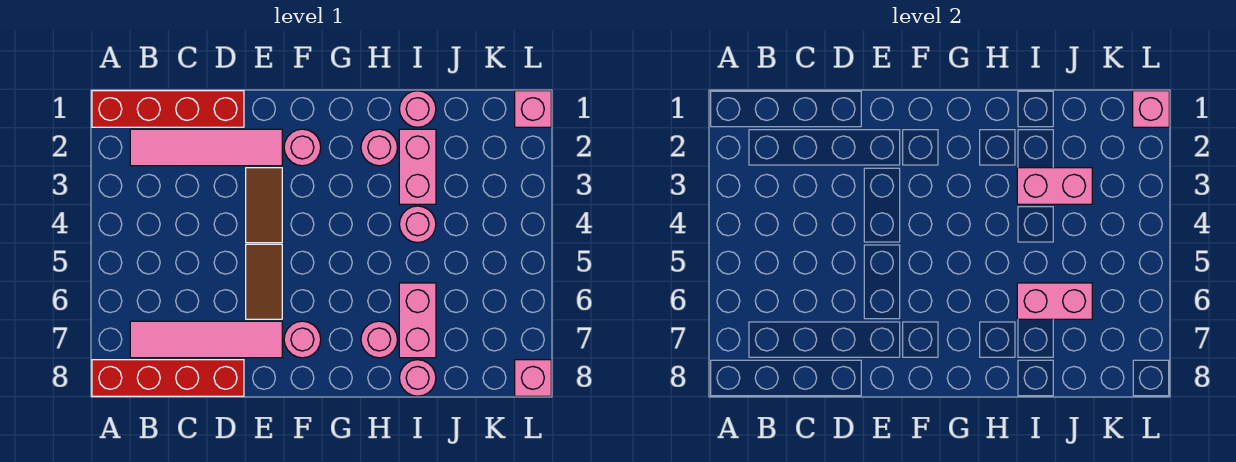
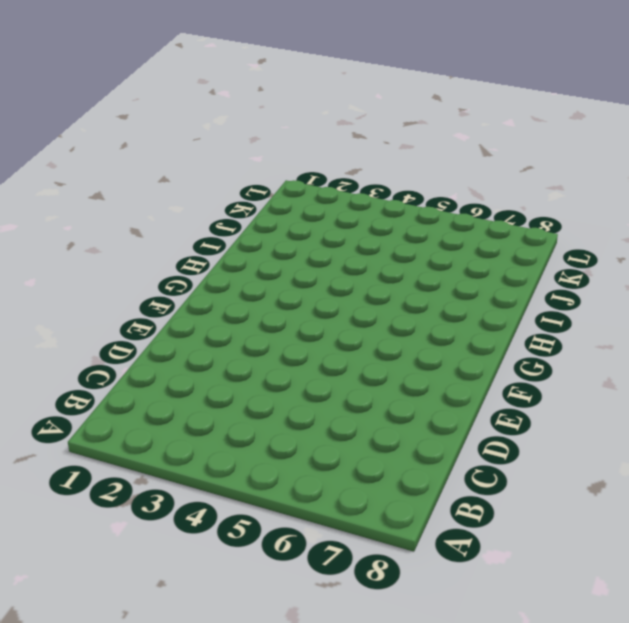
none -> red 1x4 brick [92,91,244,127]
none -> red 1x4 brick [92,360,244,396]
none -> pink 1x4 tile [130,129,282,166]

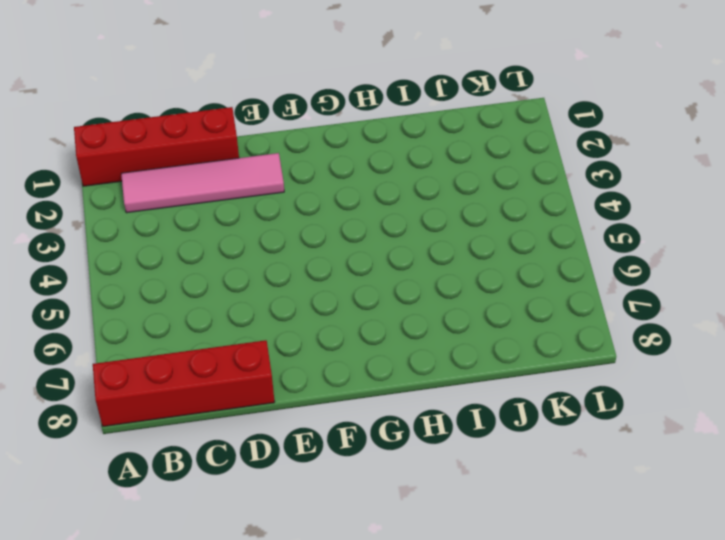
none -> pink 1x4 tile [130,321,282,358]
none -> brown 1x2 tile [246,168,282,243]
none -> brown 1x2 tile [246,244,282,319]

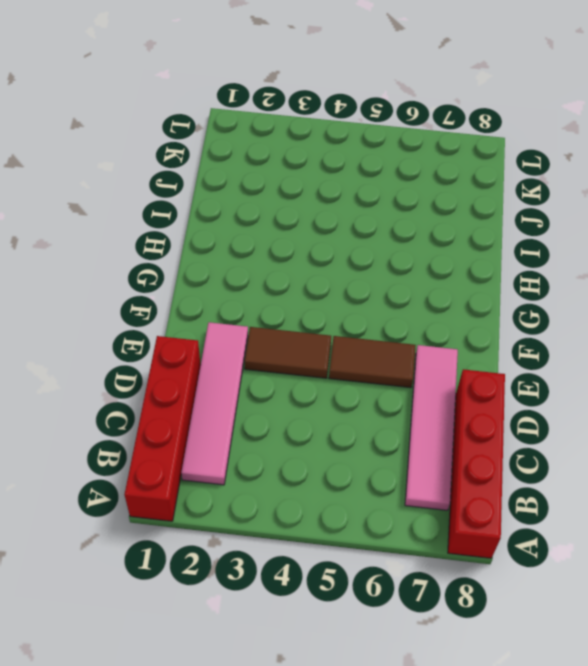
none -> pink 1x1 round brick [284,129,321,166]
none -> pink 1x1 round brick [284,321,321,358]
none -> pink 1x1 round brick [361,129,397,166]

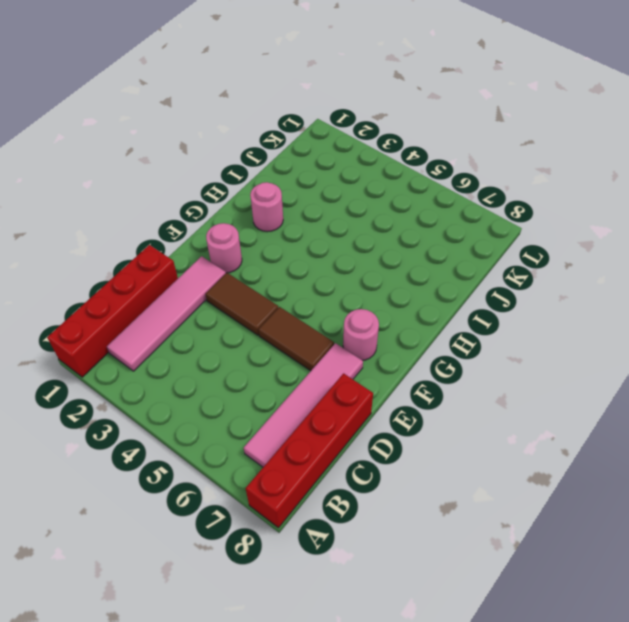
none -> pink 1x1 round brick [361,321,397,358]
none -> pink 1x1 round brick [399,91,436,127]
none -> pink 1x2 brick [399,129,436,204]

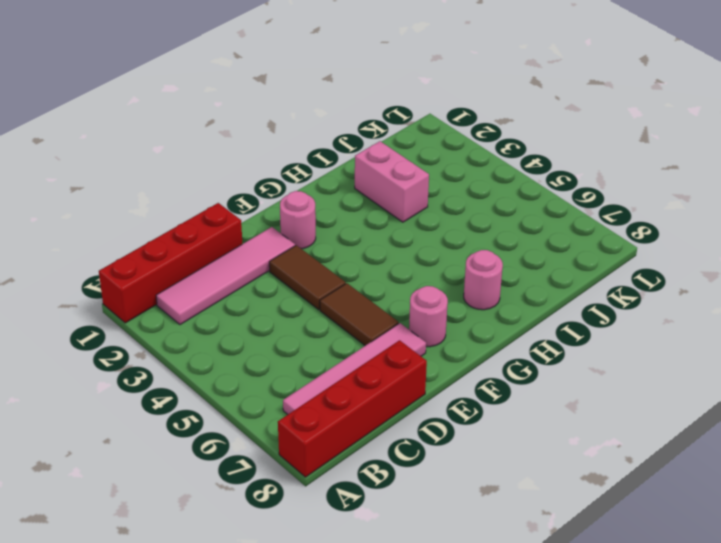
none -> pink 1x1 round brick [361,129,397,166]
none -> pink 1x1 round brick [399,91,436,127]
none -> pink 1x1 round brick [399,206,436,243]

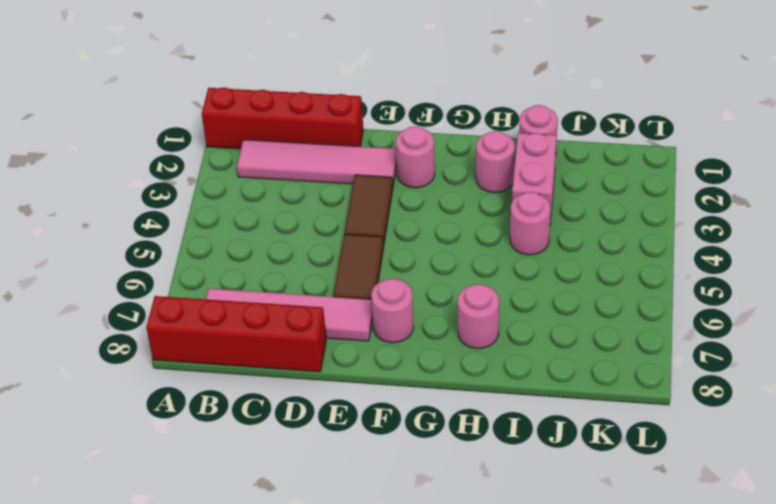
none -> pink 1x2 brick [399,283,436,358]
none -> pink 1x1 round brick [399,360,436,396]
none -> pink 1x1 brick [515,91,551,127]

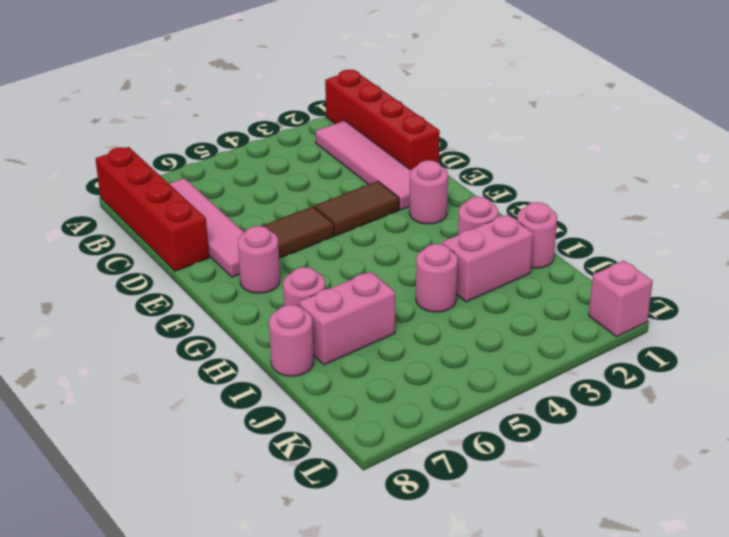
none -> pink 1x1 brick [515,360,551,396]
none -> pink 1x2 brick [1017,168,1092,204]
none -> pink 1x2 brick [1017,283,1092,319]

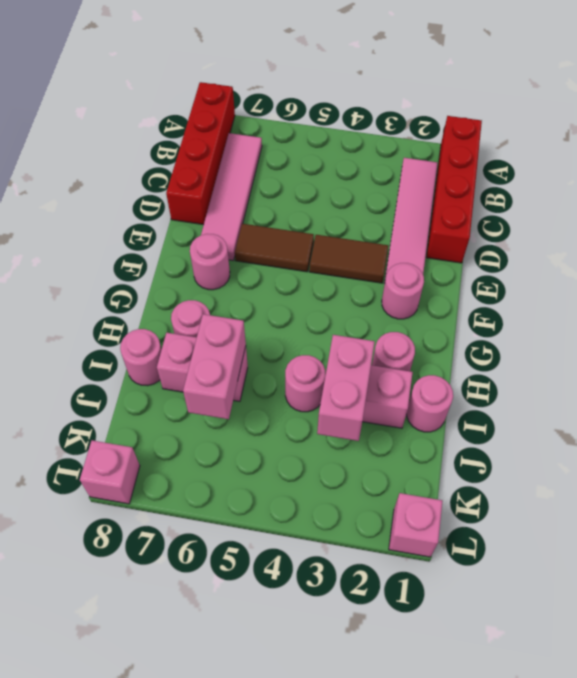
none -> pink 1x1 brick [1133,91,1169,127]

